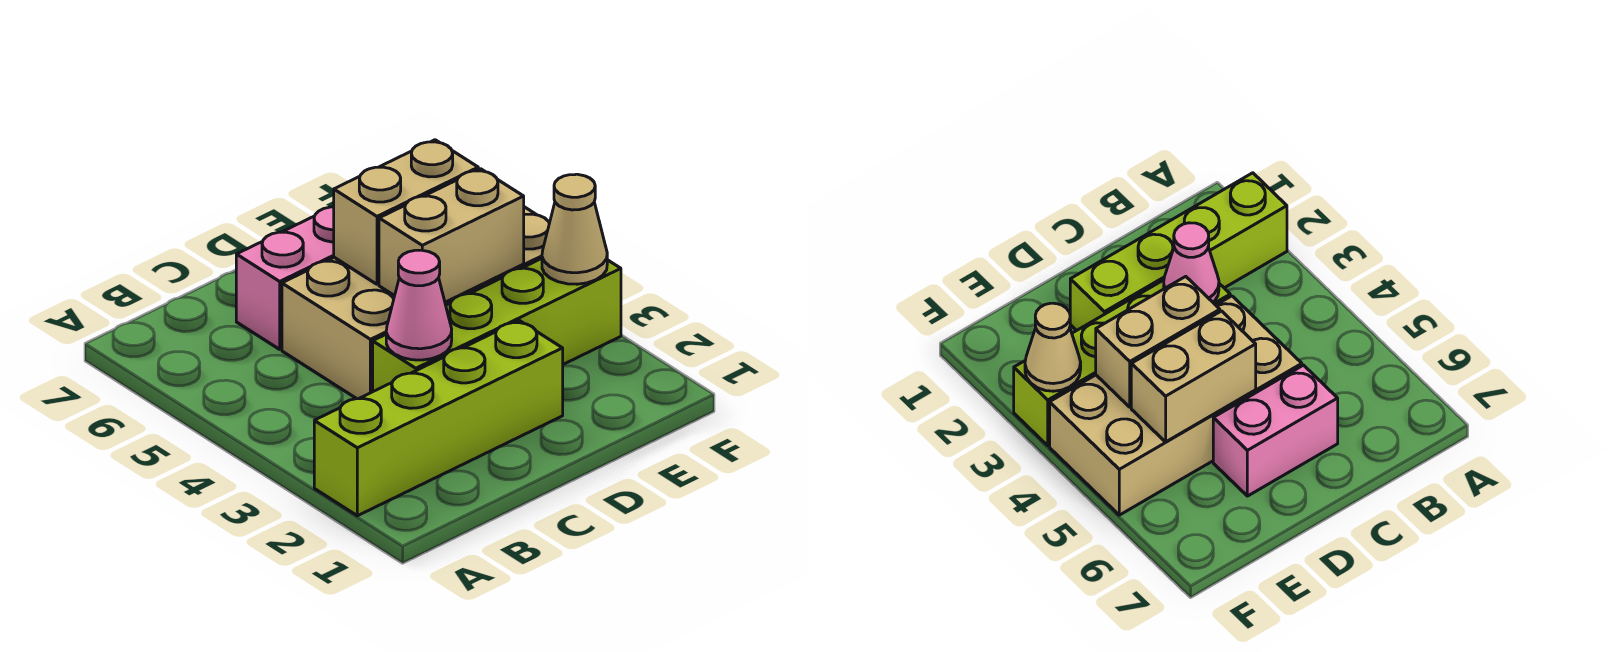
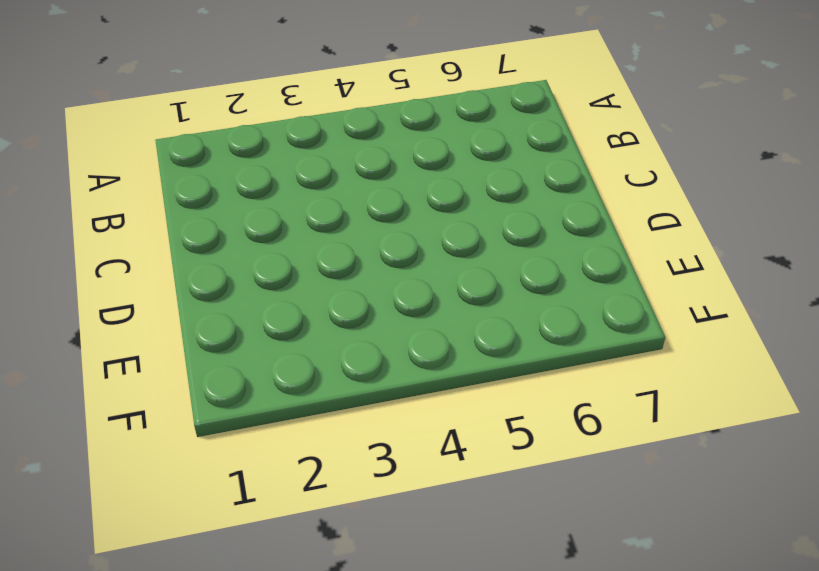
none -> lime 1x4 brick [314,321,563,516]
none -> lime 1x4 brick [373,259,621,391]

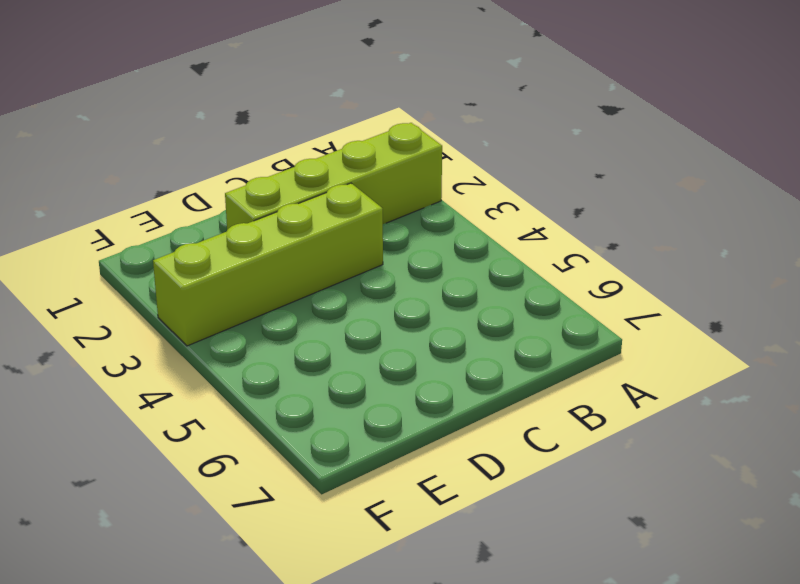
none -> tan 2x4 brick [282,207,549,399]
none -> pink 1x2 brick [236,207,334,349]

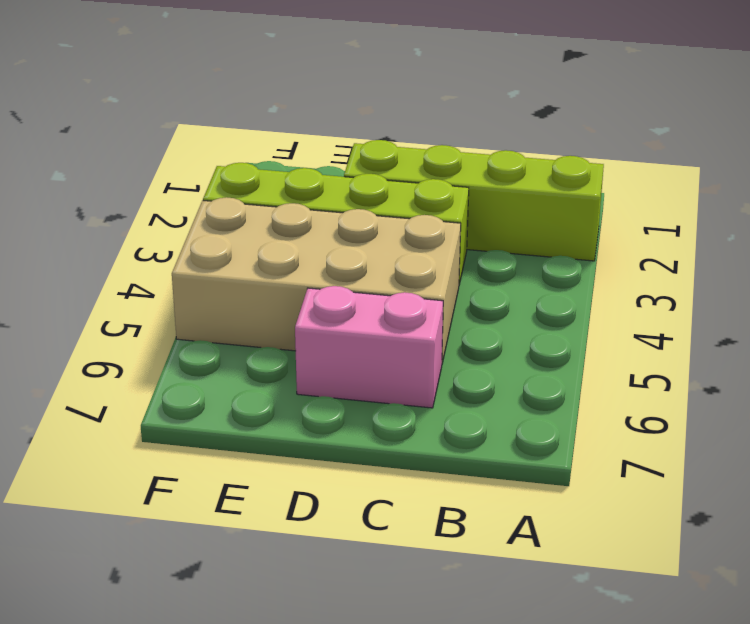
none -> pink 1x1 cone [386,250,452,360]
none -> tan 1x2 brick [379,169,524,302]

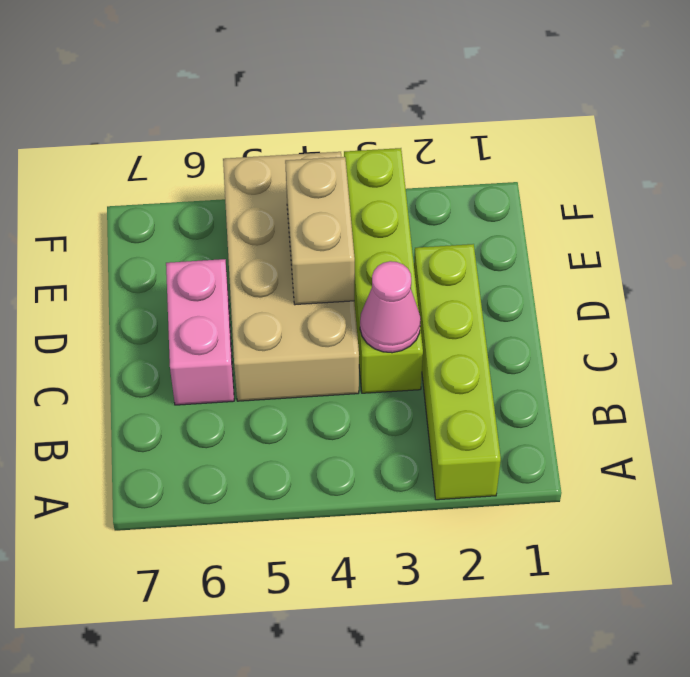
none -> tan 1x2 brick [334,140,478,284]
none -> tan 1x1 cone [542,174,607,284]

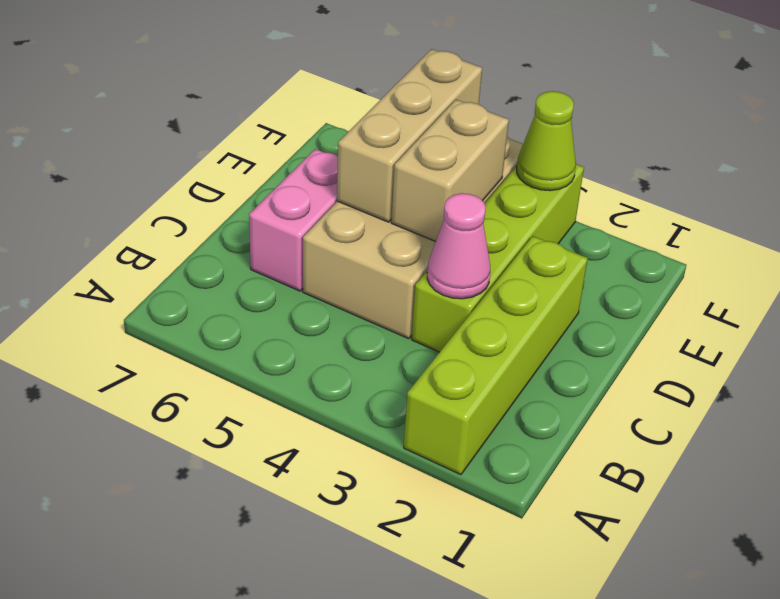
tan 1x3 brick [337,49,482,222] -> tan 1x2 brick [334,140,478,284]
lime 1x1 cone [517,91,576,191] -> tan 1x1 cone [542,174,607,284]

